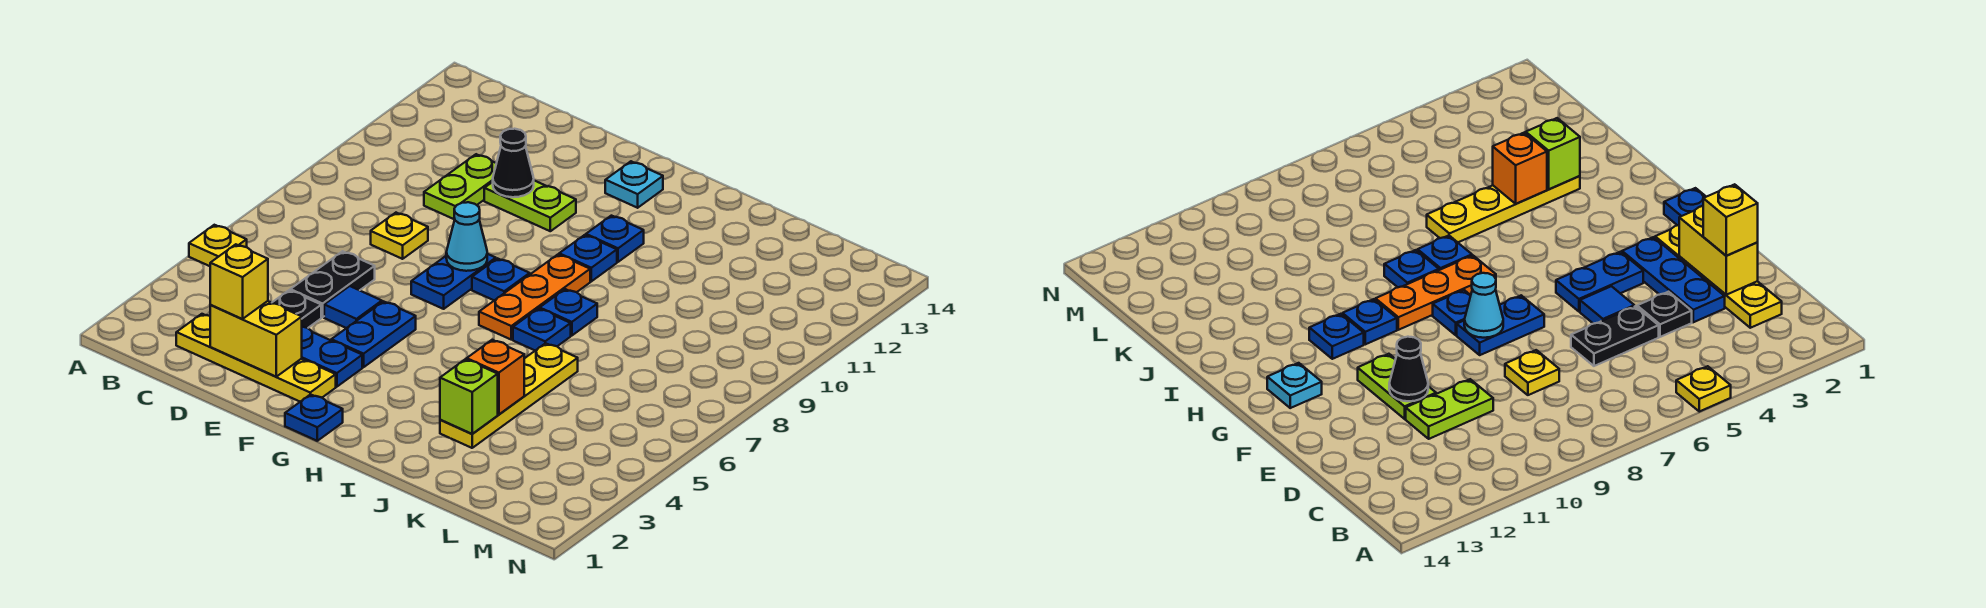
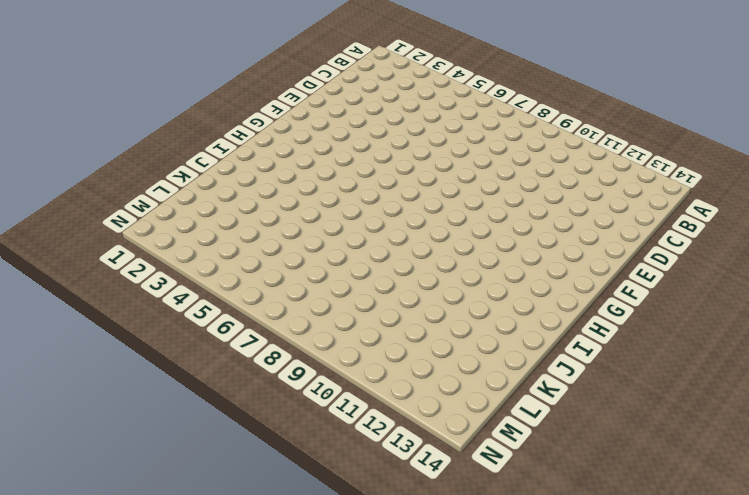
none -> yellow 1x1 plate [189,225,247,266]
none -> yellow 1x4 plate [176,314,336,402]
none -> blue 1x3 plate [302,327,362,387]

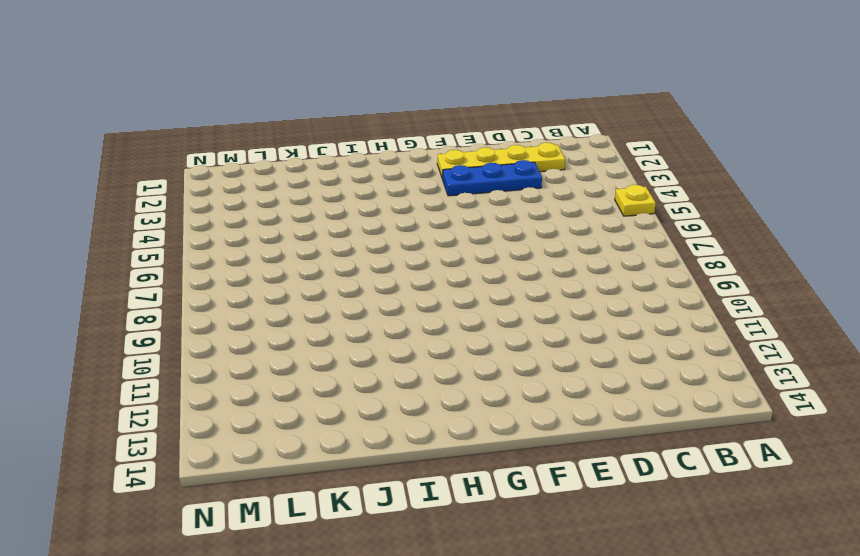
none -> black 1x1 plate [272,290,321,328]
none -> black 1x2 plate [290,251,375,317]
none -> yellow 1x1 plate [371,213,428,259]

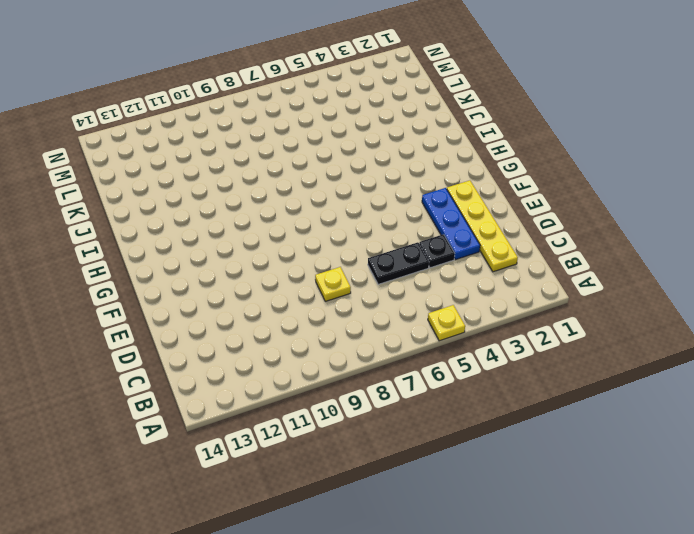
none -> lime 1x2 plate [424,154,496,220]
none -> blue 1x1 tile [324,286,382,328]
none -> lime 1x2 plate [484,181,576,231]

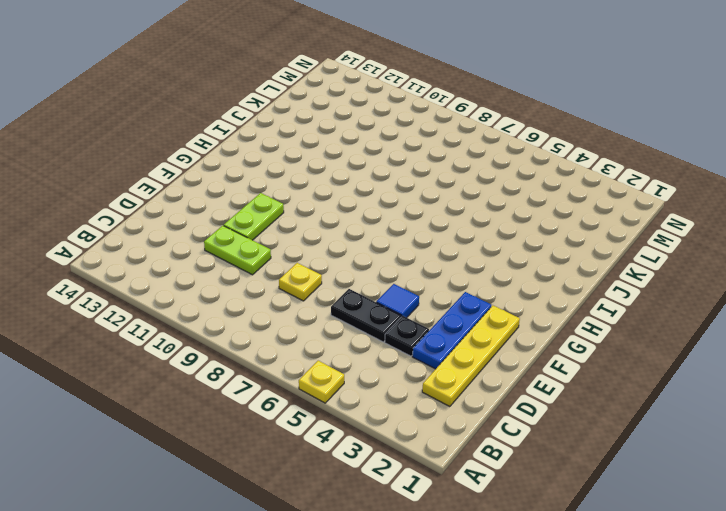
none -> blue 1x2 plate [331,301,416,367]
none -> blue 1x2 plate [411,254,496,309]
none -> blue 1x1 plate [285,394,343,441]

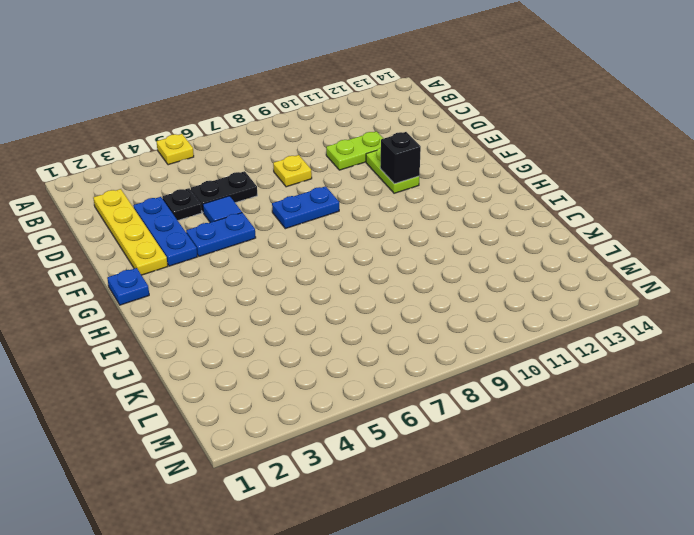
black 1x1 brick [380,132,421,184] -> none
none -> blue 1x1 plate [472,258,530,300]
none -> cyan 1x1 plate [605,161,663,208]
none -> orange 1x3 plate [479,254,590,340]

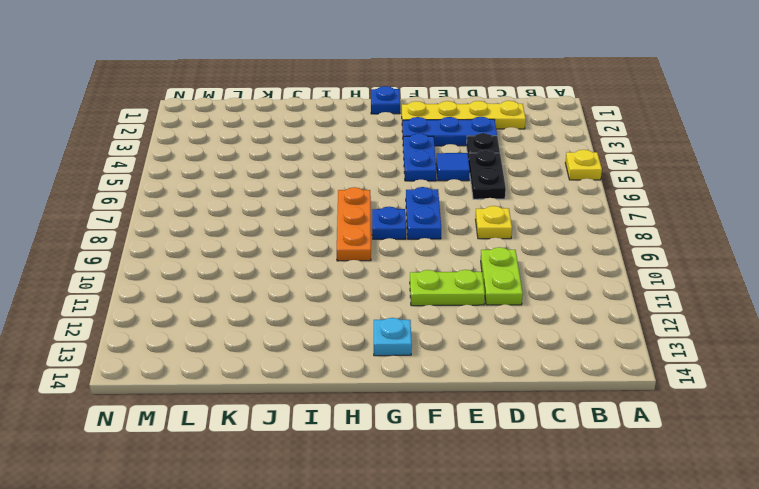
none -> blue 1x1 plate [559,235,617,281]
none -> blue 1x1 plate [586,216,644,262]
none -> blue 1x1 plate [513,309,571,350]

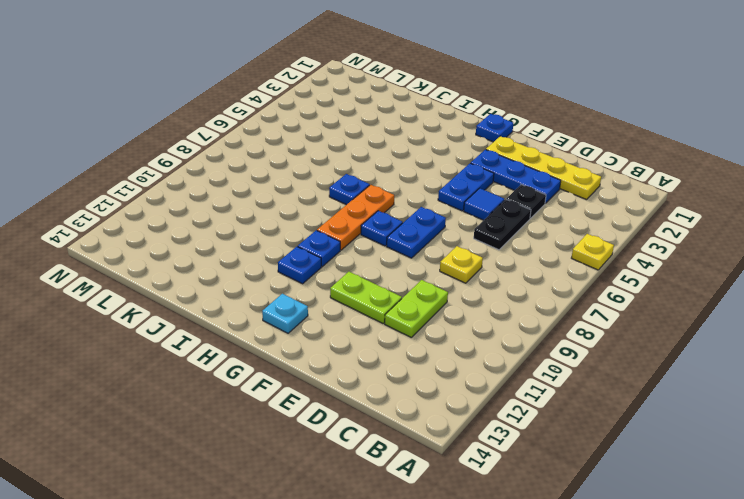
none -> blue 1x1 plate [540,289,597,336]
none -> yellow 1x4 plate [440,343,578,448]
none -> yellow 1x2 brick [210,301,302,377]

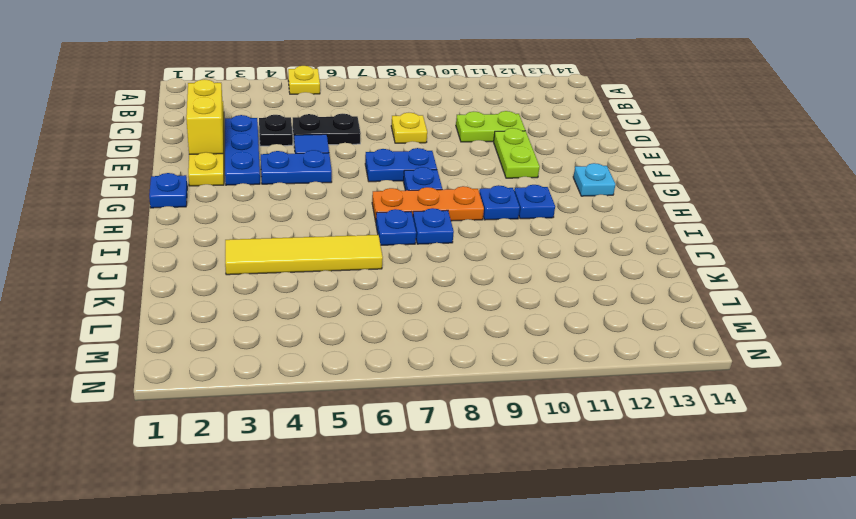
yellow 1x4 tile [225,235,383,275] -> yellow 1x4 plate [440,343,578,448]
none -> black 1x1 cone [493,129,534,197]
none -> cyan 1x1 cone [446,202,487,271]
none -> lime 1x1 brick [440,359,498,434]

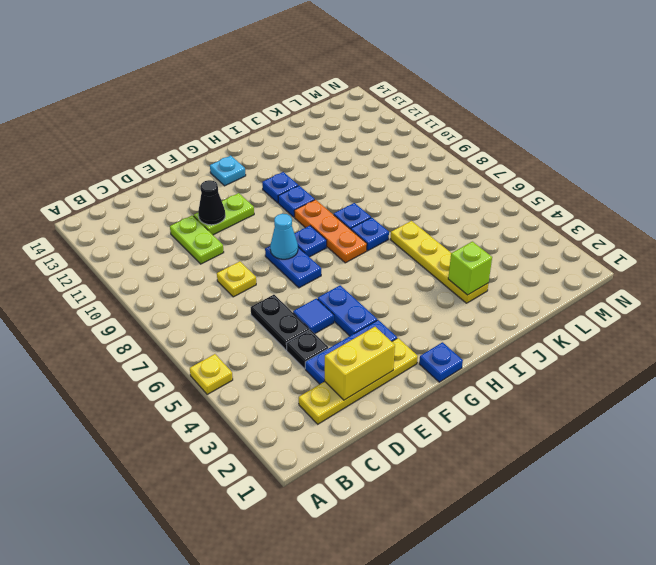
none -> orange 1x1 brick [467,340,524,414]
none -> yellow 1x1 brick [210,244,268,319]

